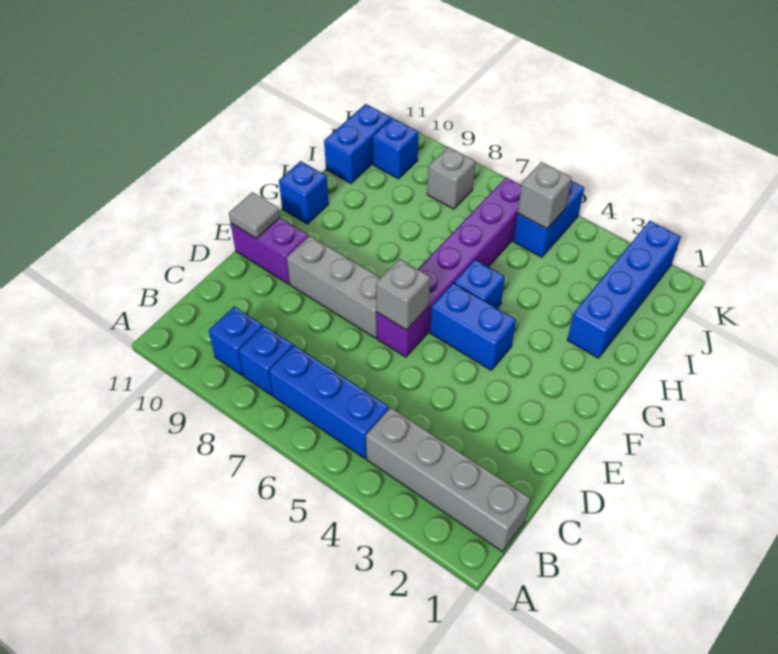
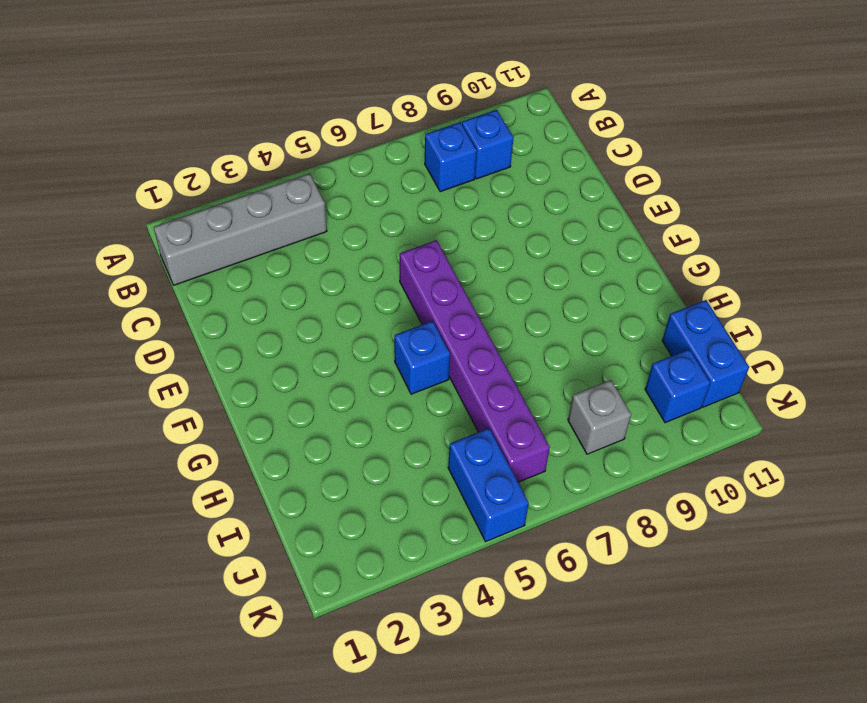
none -> blue 1x3 brick [269,345,389,458]
none -> grey 1x3 brick [287,236,380,338]
none -> purple 1x2 brick [231,218,308,284]

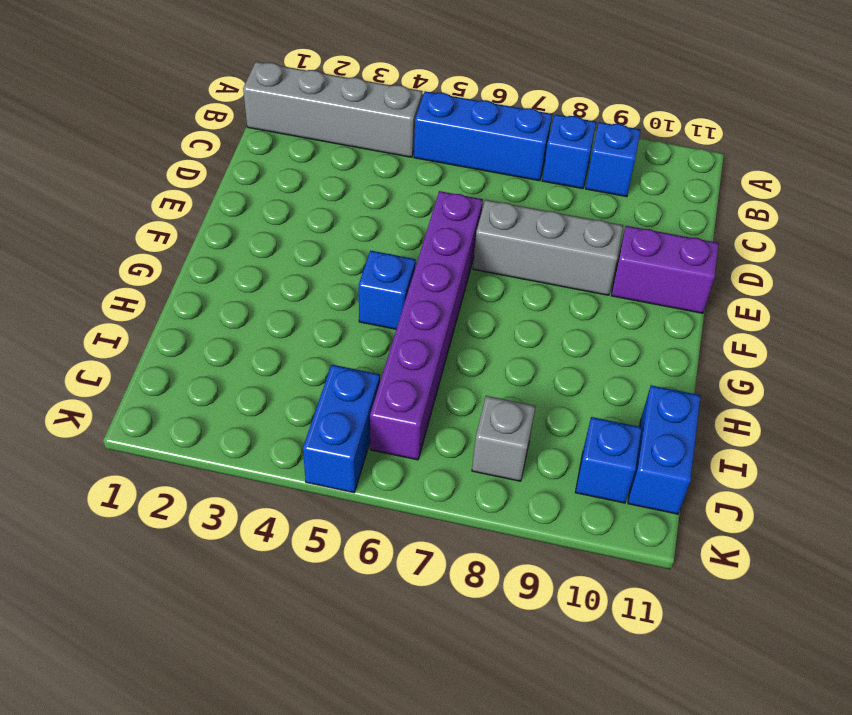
none -> blue 1x2 brick [430,283,516,370]
none -> blue 1x1 brick [279,161,329,224]
none -> blue 1x4 brick [567,221,681,358]

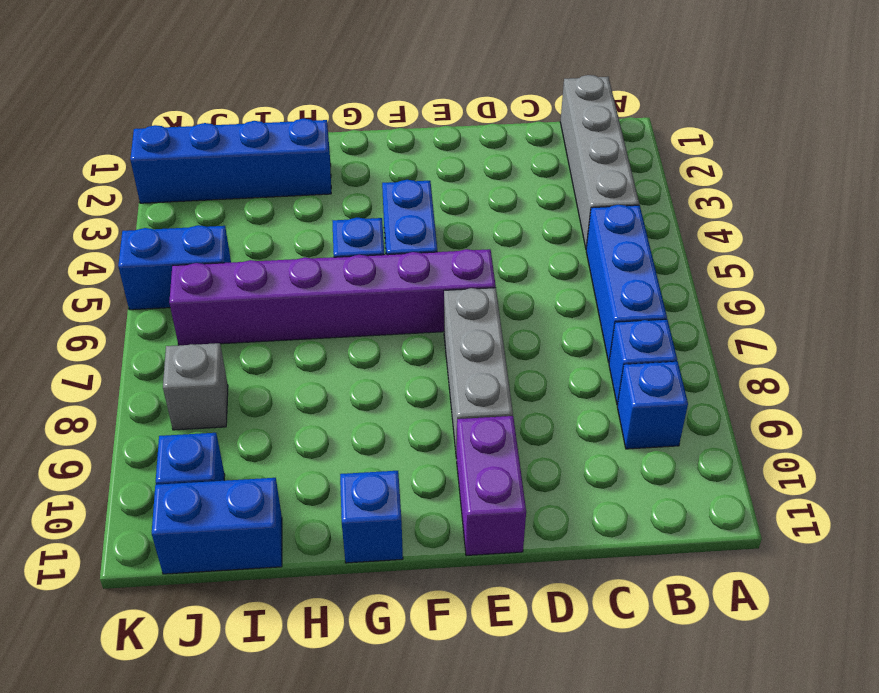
none -> grey 1x1 brick [376,259,430,330]
none -> grey 1x1 tile [229,192,280,239]
none -> grey 1x1 brick [518,162,572,229]

